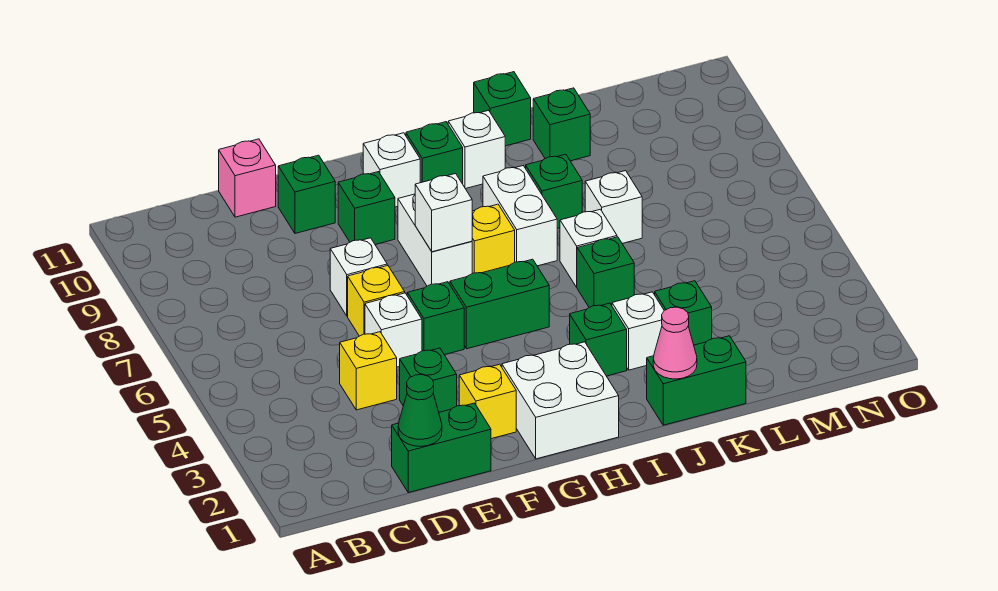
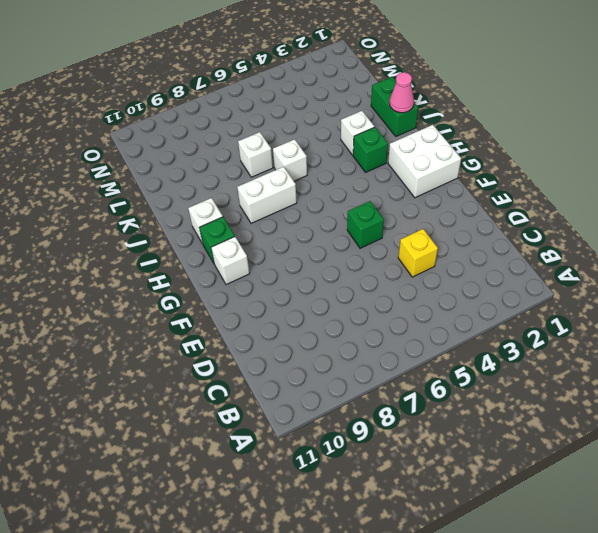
none -> green 1x2 brick [392,403,491,493]
none -> pink 1x1 brick [219,139,276,217]
none -> green 1x1 brick [400,348,457,412]
none -> white 1x1 brick [365,293,422,367]

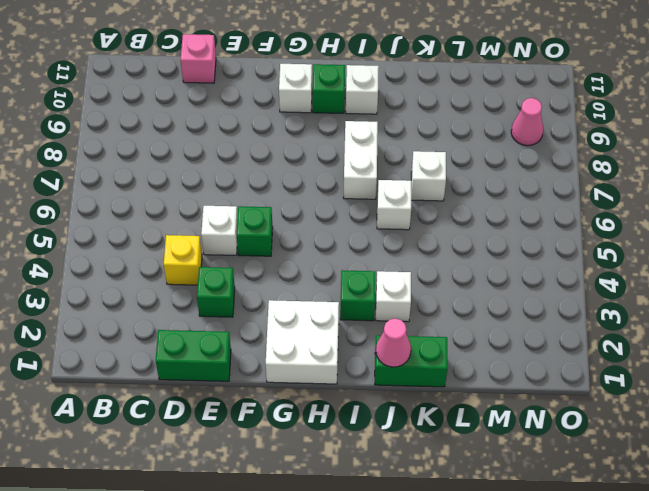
pink 1x1 cone [511,98,543,146] -> none
none -> yellow 1x1 brick [348,265,405,336]
none -> white 1x1 brick [330,238,387,316]
none -> green 1x1 brick [278,155,335,233]
none -> yellow 1x1 brick [459,364,516,439]

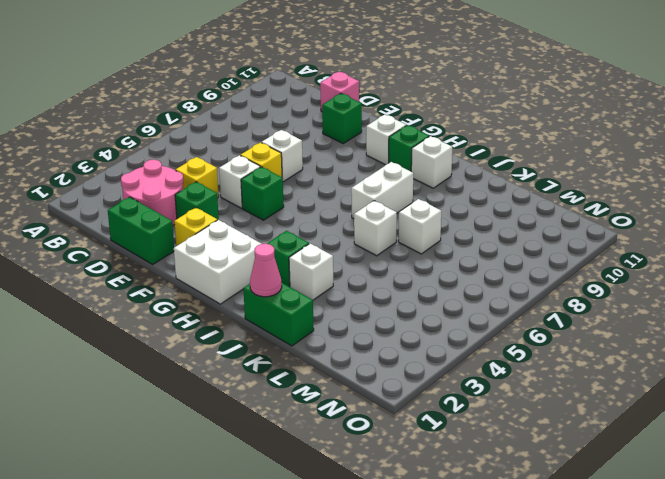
pink 2x2 round brick [121,160,183,225] -> none
none -> green 1x1 brick [338,172,395,244]
none -> green 1x2 brick [450,259,549,349]
none -> white 1x2 brick [398,194,472,286]
none -> yellow 1x1 brick [472,204,515,273]

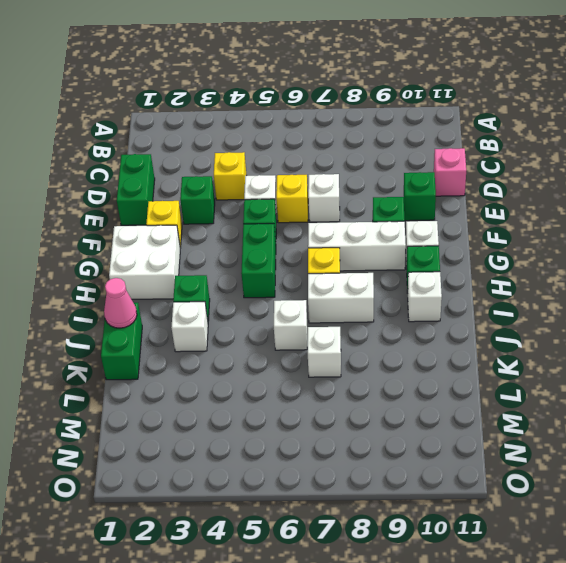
white 1x3 brick [308,221,406,271] -> white 1x2 brick [398,194,472,286]
none -> green 1x1 brick [577,237,634,308]
none -> green 1x1 brick [526,154,582,229]
none -> green 1x1 brick [474,72,531,146]
none -> green 1x1 brick [655,281,712,345]

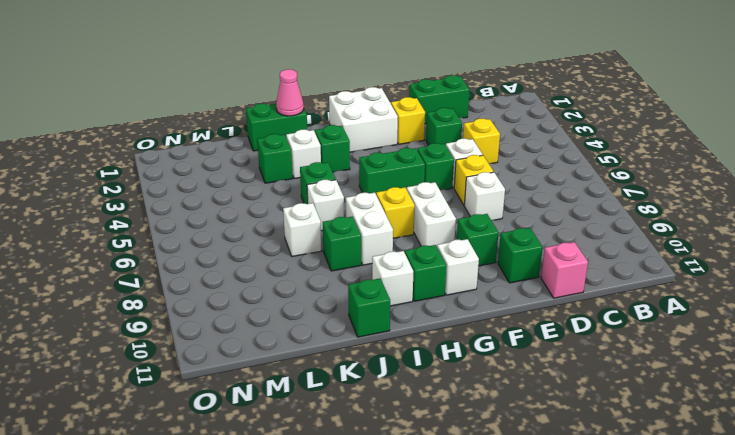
none -> green 1x1 brick [533,88,590,161]
none -> green 1x1 cone [398,375,442,446]
none -> white 1x1 brick [415,174,472,252]

